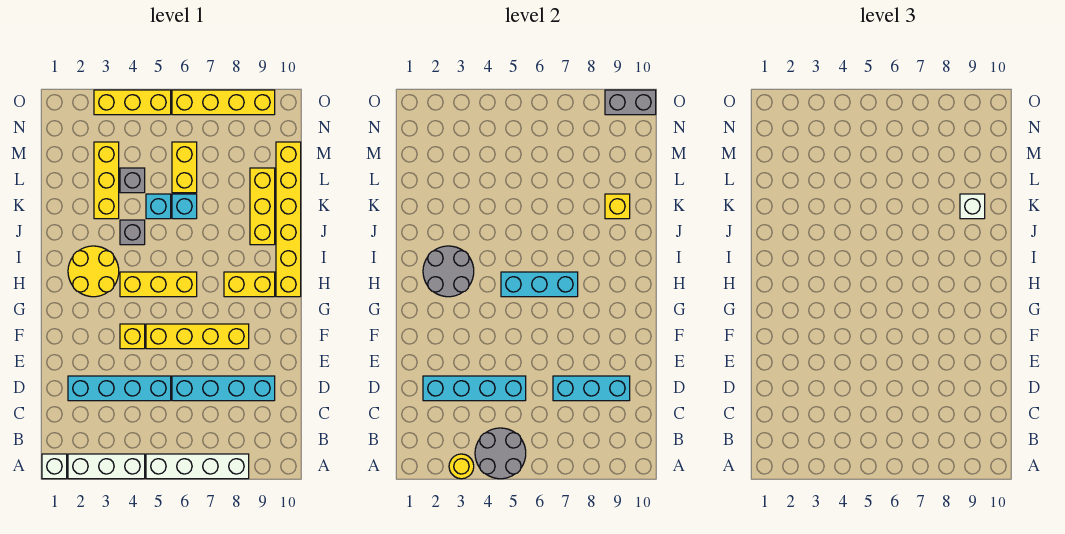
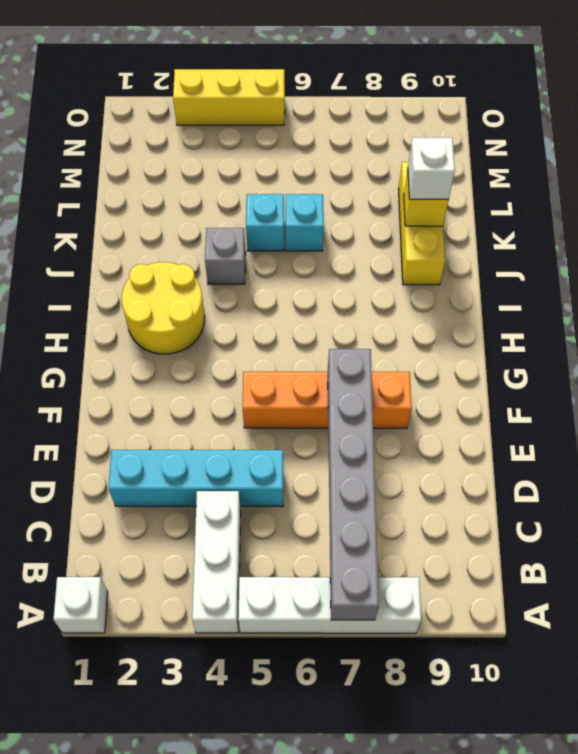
white 1x3 brick [192,491,241,633] -> white 1x3 brick turned to [68,454,145,479]
grey 1x6 brick [328,349,379,620] -> cyan 1x3 brick [553,376,630,401]
orange 1x4 brick [243,372,412,428] -> yellow 1x4 brick [146,324,249,349]
none -> cyan 1x4 brick [172,376,275,401]
none -> yellow 1x1 brick [120,324,145,349]
none -> yellow 1x3 brick [120,272,197,297]

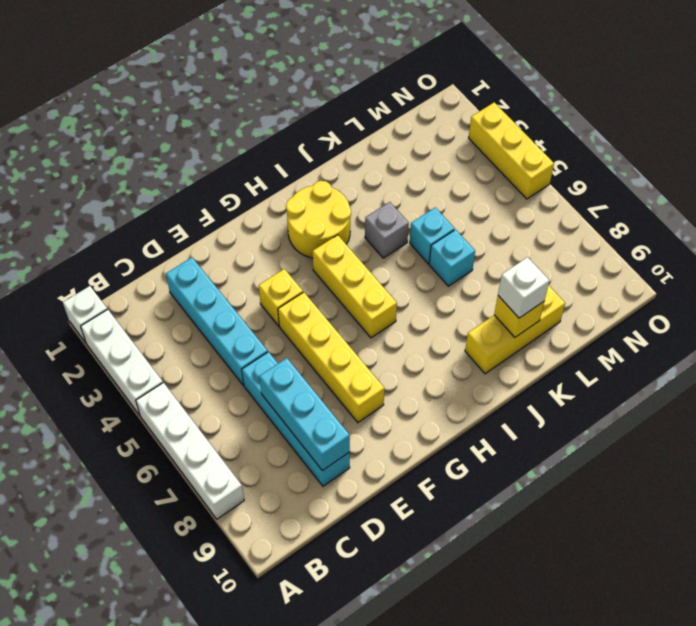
none -> yellow 1x2 brick [224,272,275,297]
none -> yellow 1x6 brick [276,142,301,297]
none -> yellow 1x3 brick [94,142,119,219]

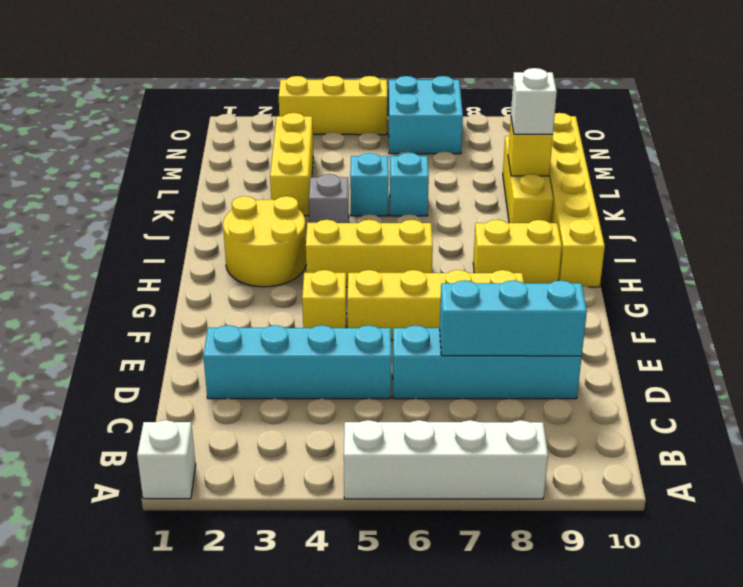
cyan 2x2 brick [389,76,463,154] -> yellow 1x4 brick [172,90,275,115]
none -> white 1x3 brick [68,454,145,479]
none -> grey 1x1 brick [120,168,145,193]
none -> yellow 1x2 brick [172,142,197,193]

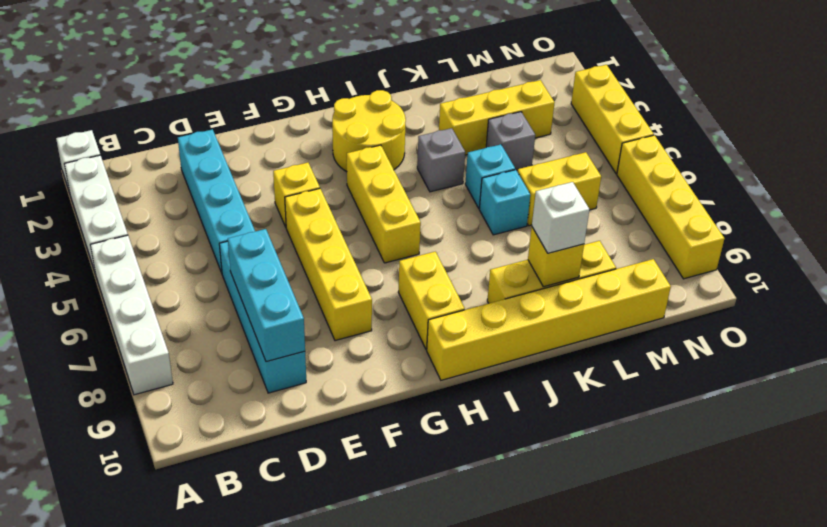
none -> yellow 1x1 round brick [449,454,474,479]
none -> grey 2x2 round brick [475,428,526,479]
none -> cyan 1x4 brick [423,376,526,401]

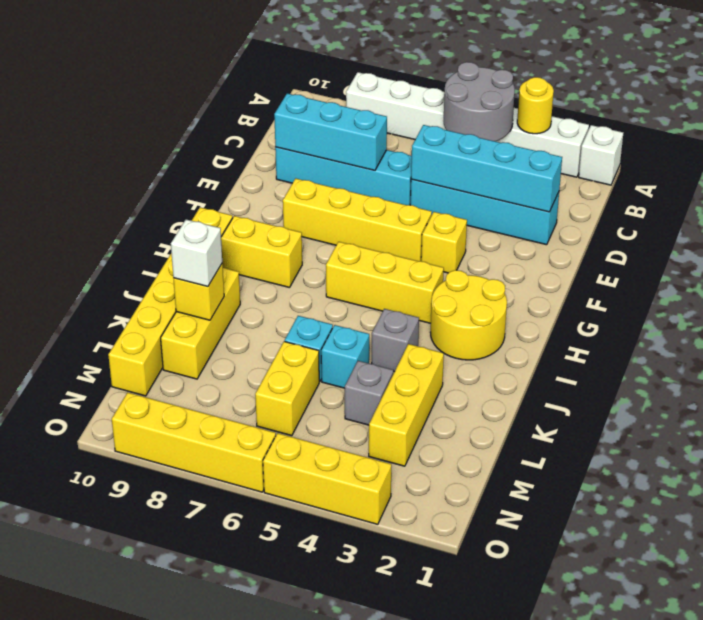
none -> grey 2x2 round brick [423,246,474,297]
none -> cyan 1x3 brick [501,272,578,297]
none -> grey 1x2 brick [605,90,656,115]

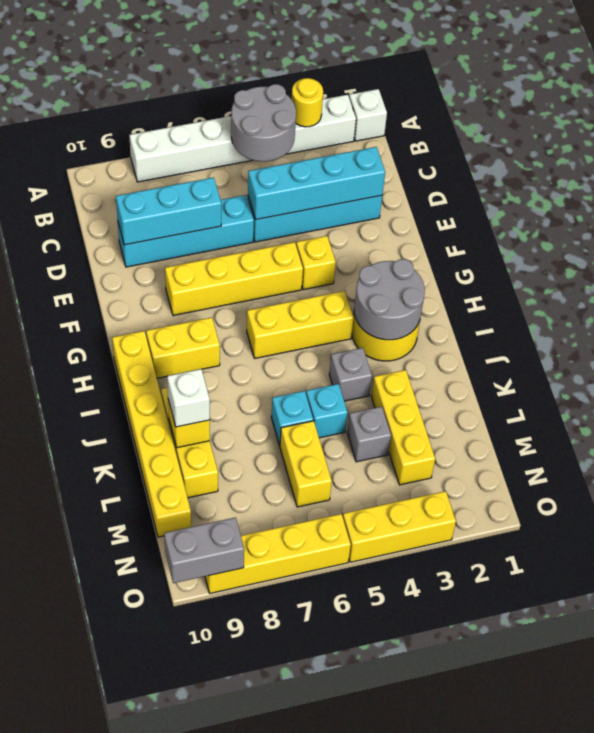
none -> cyan 1x3 brick [501,272,578,297]

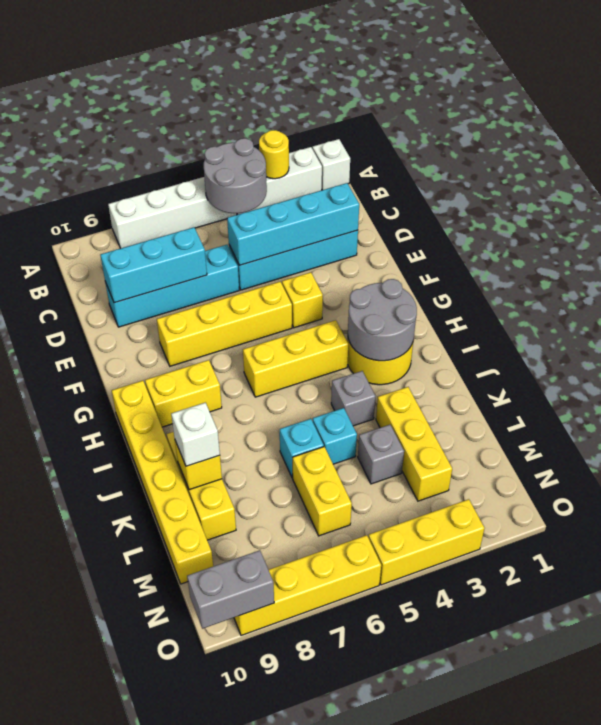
none -> cyan 1x3 brick [501,272,578,297]

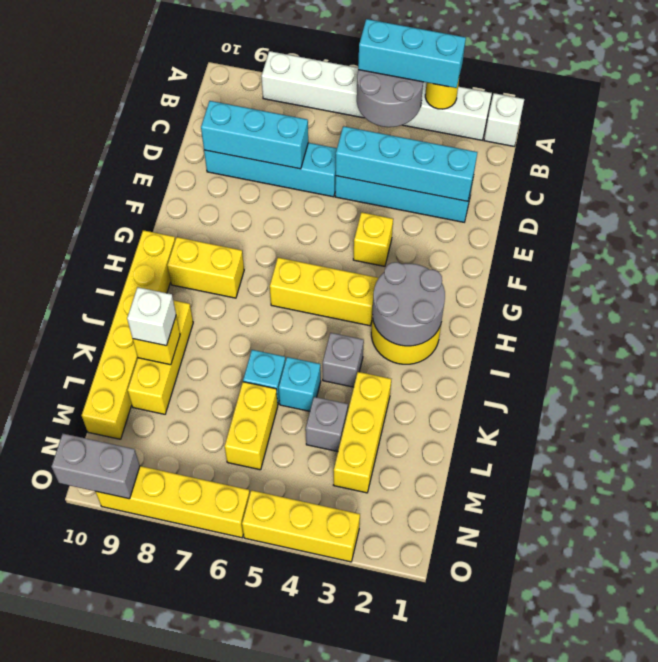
cyan 1x3 brick [358,19,466,88] -> cyan 1x3 brick moved to [501,272,578,297]
none -> yellow 1x4 brick [146,324,249,349]

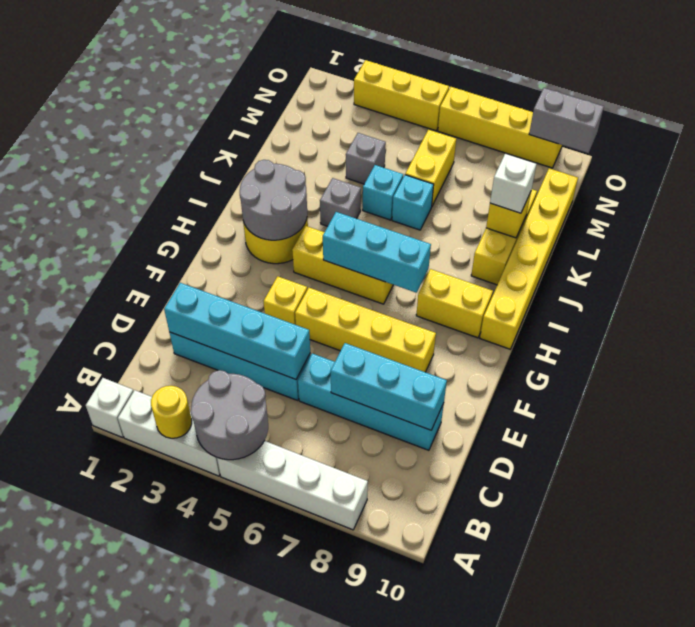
none -> yellow 1x3 brick [94,142,119,219]

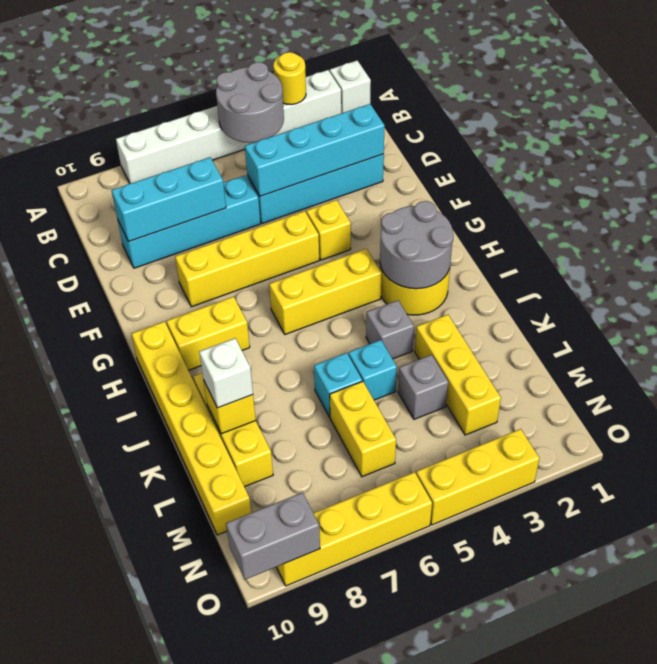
none -> cyan 1x3 brick [501,272,578,297]

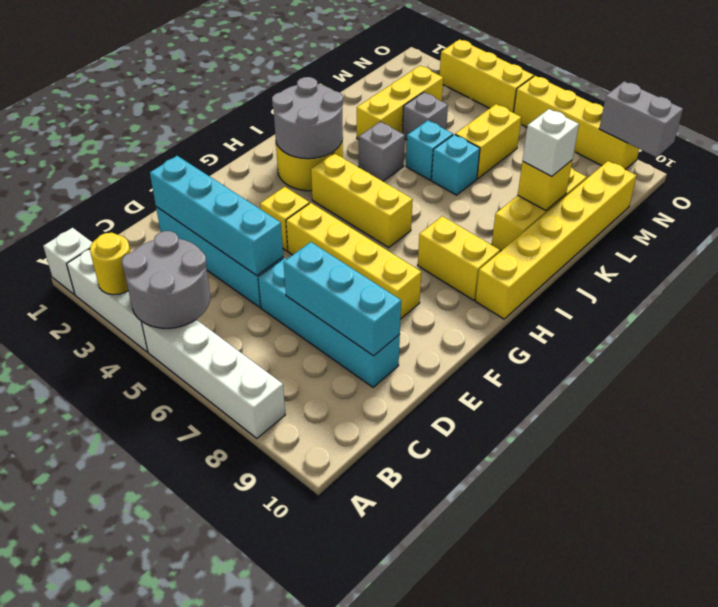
none -> cyan 1x3 brick [501,272,578,297]

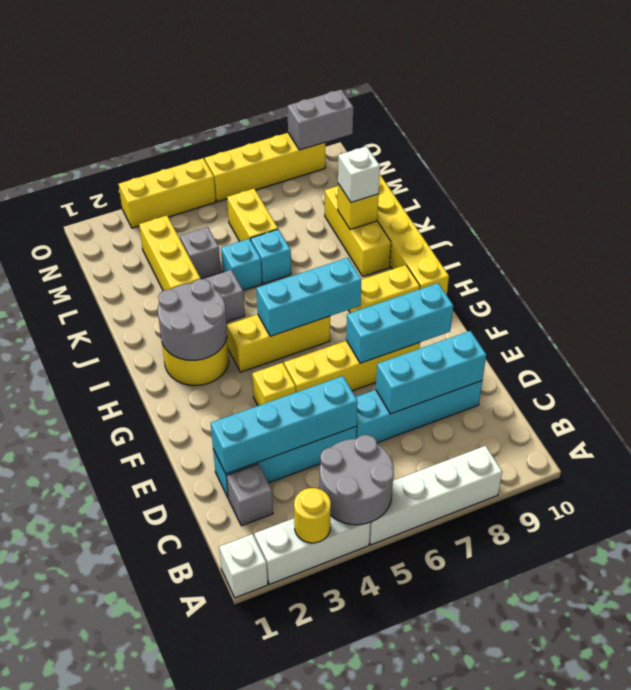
grey 1x1 brick [226,464,273,526] -> none
cyan 1x3 brick [346,283,453,363] -> none

